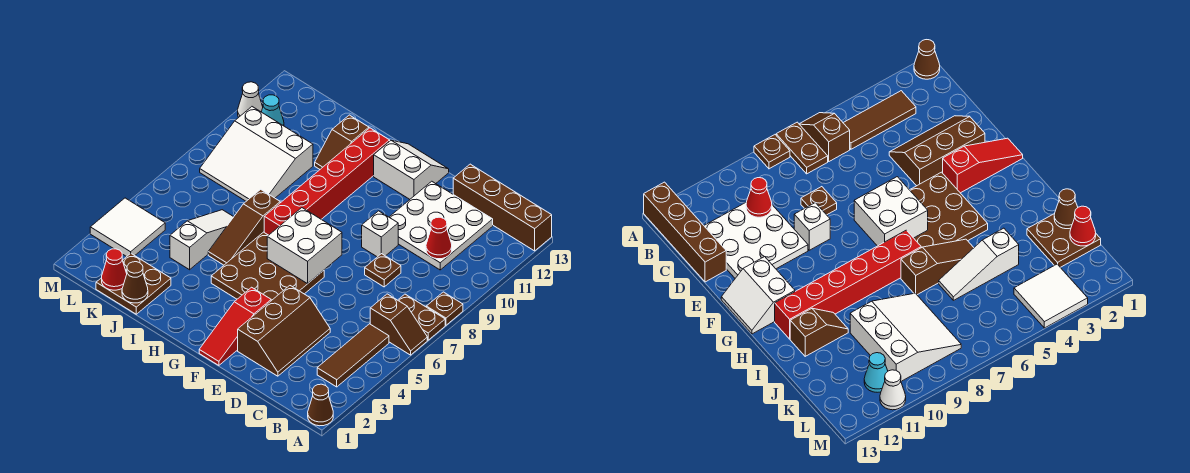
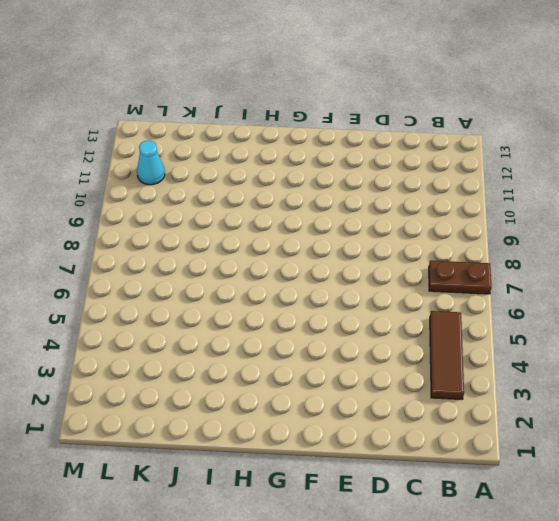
none -> brown 1x1 cone [308,384,333,426]
none -> brown 1x2 slope [370,294,427,355]
none -> brown 1x1 plate [426,292,463,325]

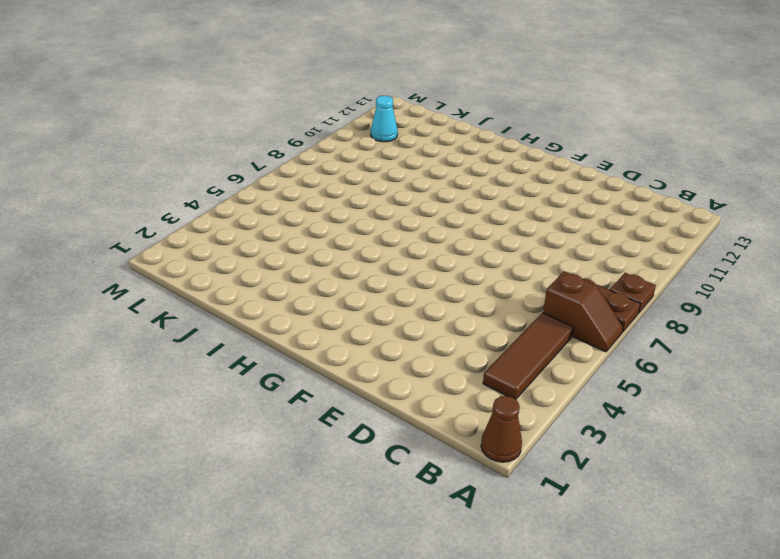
none -> brown 1x4 brick [453,164,552,251]
none -> white 3x3 plate [389,181,493,270]
none -> brown 2x3 slope [238,286,330,376]

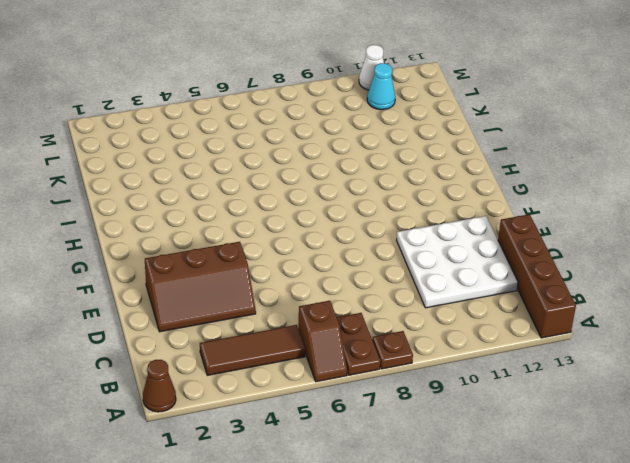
none -> brown 1x1 plate [365,254,401,287]
none -> white 1x1 brick [362,211,398,257]
none -> red 1x3 slope [199,287,271,365]

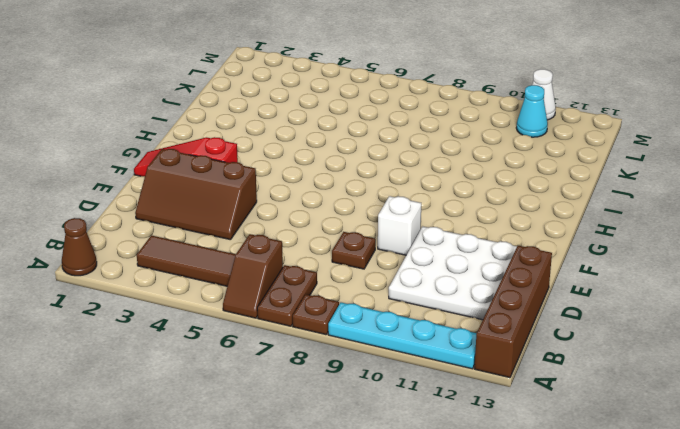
cyan 1x4 plate [328,303,477,369] -> none
none -> brown 3x3 plate [211,232,324,301]
none -> white 2x2 slope [374,140,449,199]
none -> red 1x6 brick [264,128,390,235]

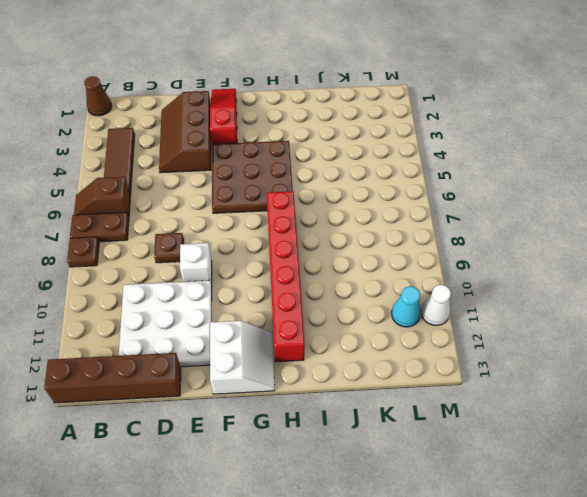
white 2x2 slope [210,321,275,394] -> white 2x2 slope turned to [374,140,449,199]
none -> brown 1x3 slope [208,189,280,265]
none -> brown 1x2 slope [315,115,369,169]
none -> brown 2x2 plate [96,253,171,314]

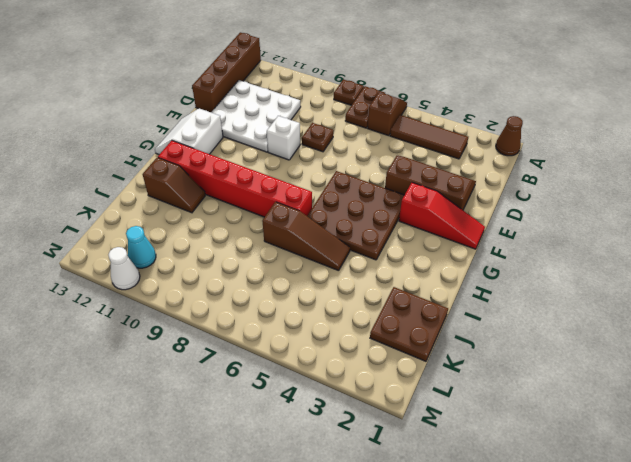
none -> white 1x3 slope [170,210,233,270]
none -> white 3x3 slope [200,107,313,201]
none -> white 2x2 tile [90,198,165,257]

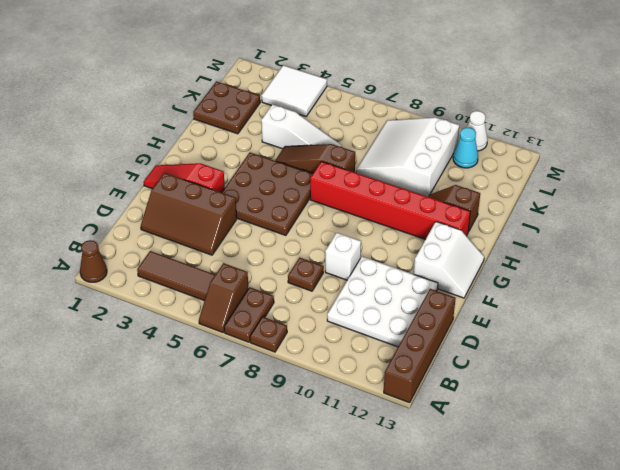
none -> red 1x1 cone [426,217,452,259]
none -> white 2x2 brick [267,208,342,284]
none -> brown 1x1 cone [122,262,148,303]

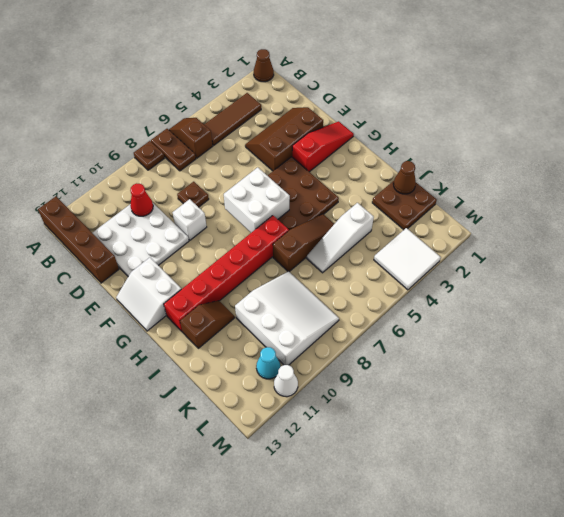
none -> red 1x1 cone [102,249,127,290]

